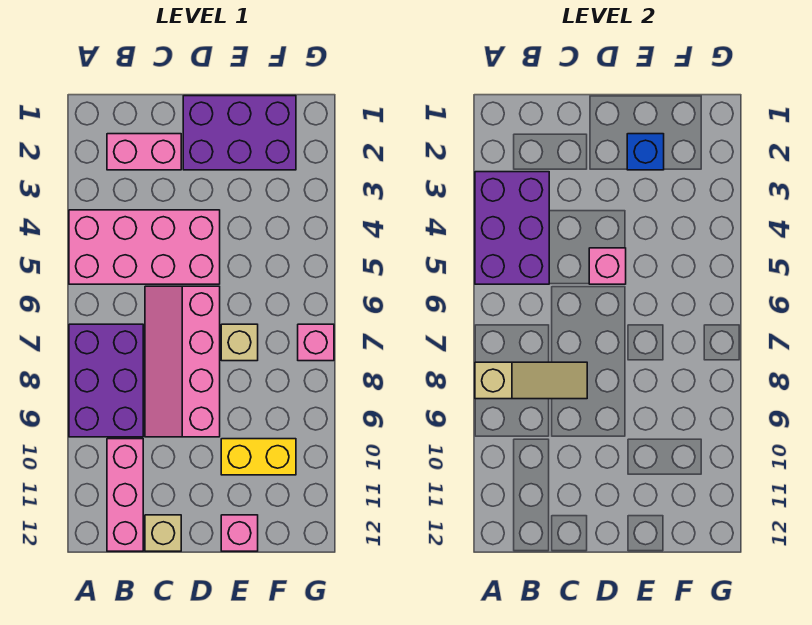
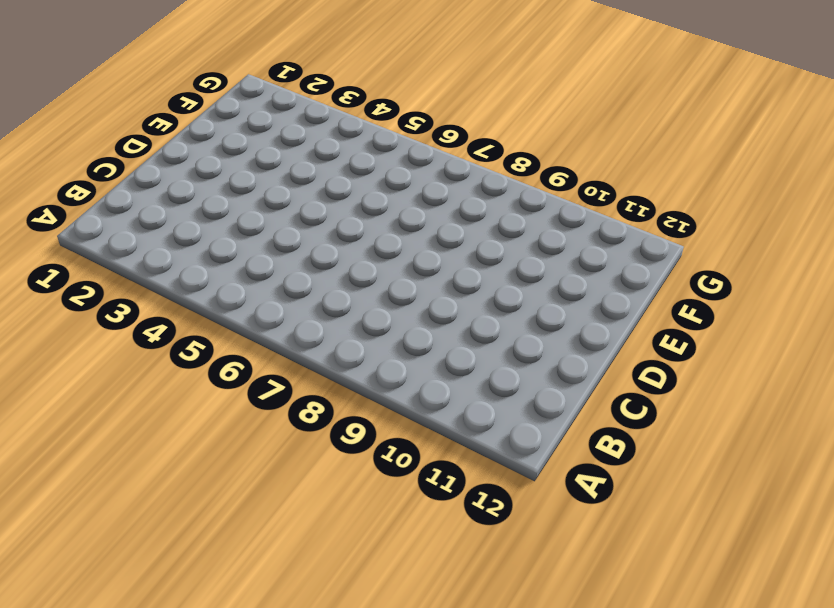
none -> pink 2x4 brick [69,210,220,284]
none -> purple 2x3 brick [69,324,143,437]
none -> pink 1x2 brick [107,134,181,170]

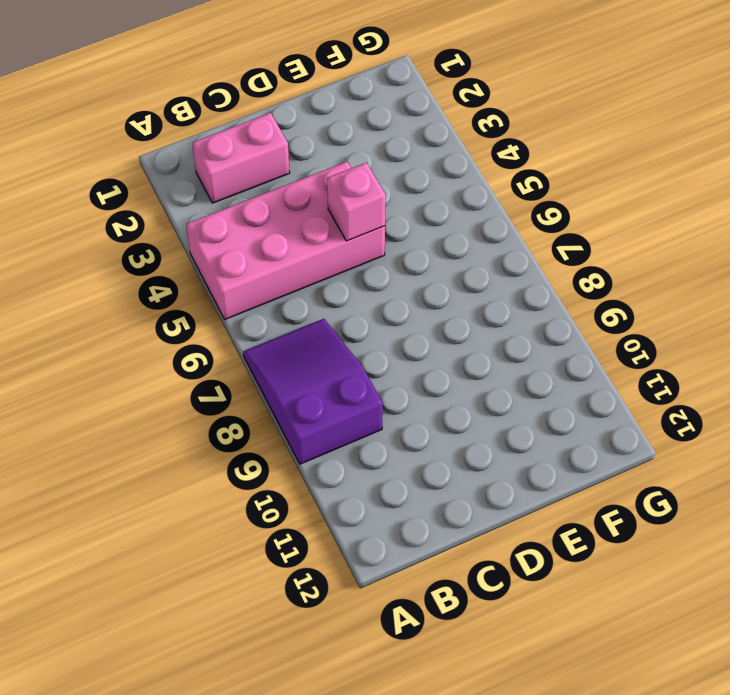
purple 2x3 slope [243,319,383,464] -> purple 2x3 brick [69,324,143,437]
none -> pink 1x3 brick [107,439,143,551]
none -> pink 2x4 slope [145,286,220,437]
none -> tan 1x1 brick [145,515,181,551]

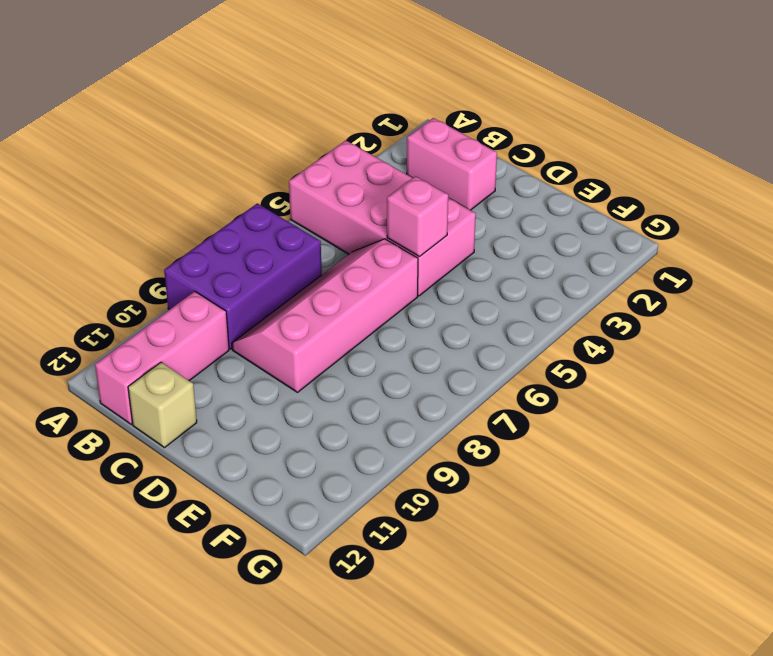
none -> purple 2x3 brick [183,96,296,170]
none -> tan 1x1 brick [221,324,258,361]
none -> yellow 1x2 brick [221,439,296,475]

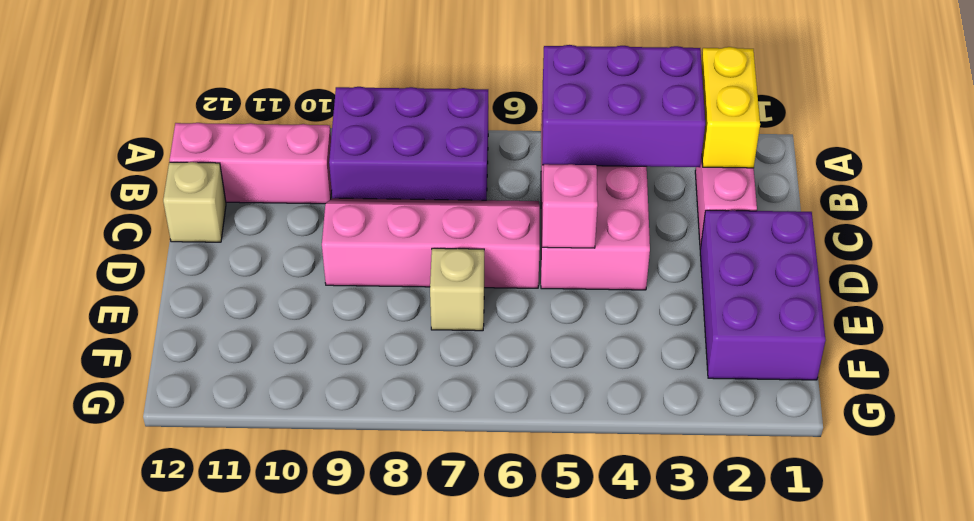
yellow 1x2 brick [701,47,760,168] -> yellow 1x2 brick moved to [221,439,296,475]
none -> pink 1x1 brick [221,515,258,551]
none -> pink 1x1 brick [298,324,334,361]
none -> tan 1x3 slope [475,362,587,399]

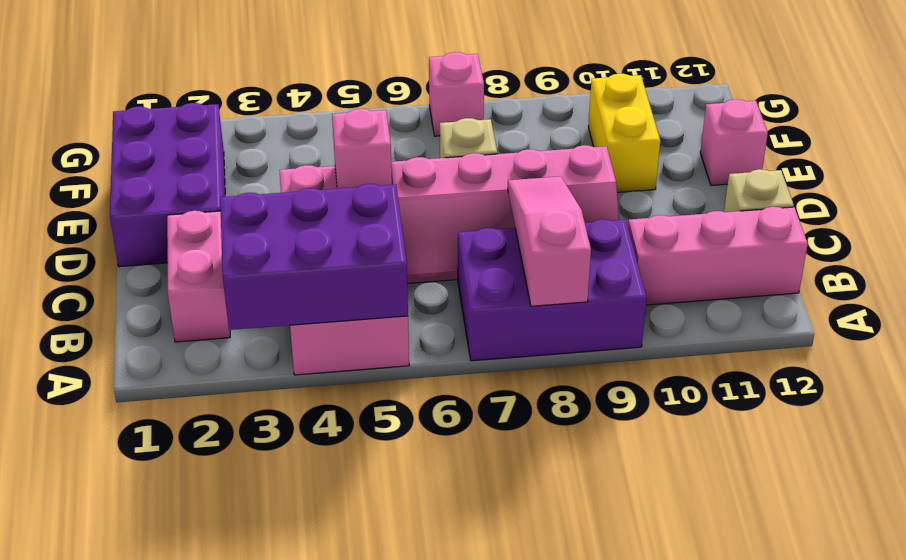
pink 1x3 slope [508,176,591,306] -> tan 1x3 slope [475,362,587,399]
none -> blue 1x1 brick [627,134,664,170]

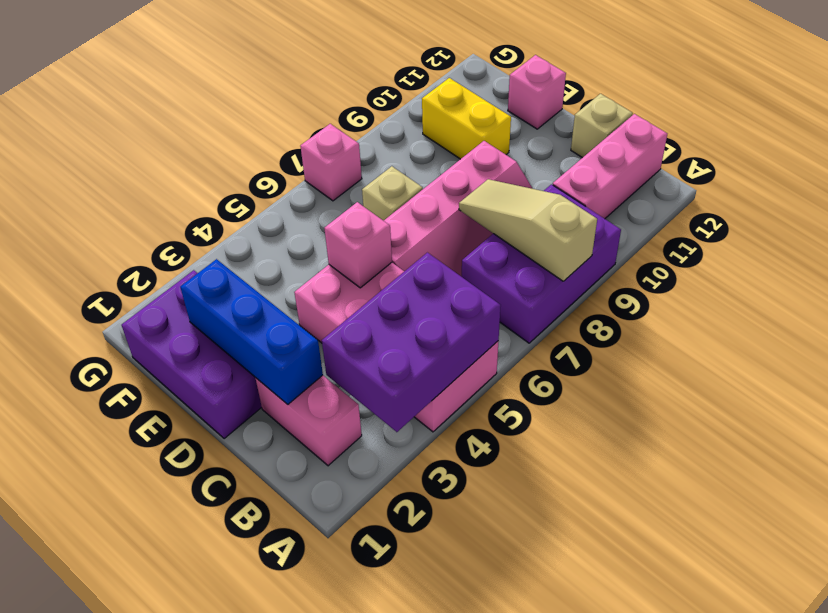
blue 1x3 brick [180,259,323,404] -> blue 1x1 brick [627,134,664,170]

